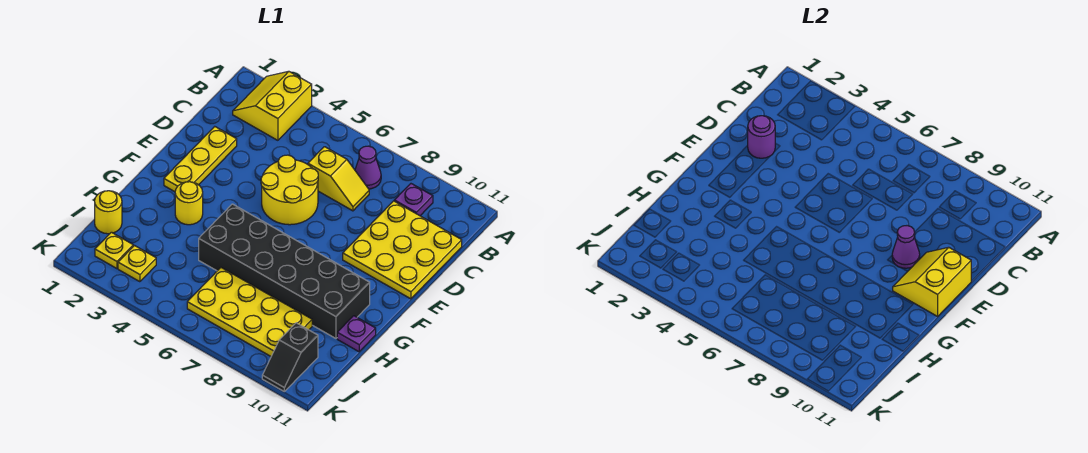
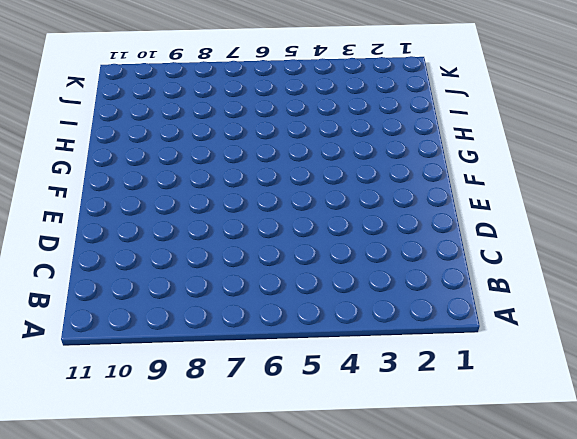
none -> yellow 2x2 slope [233,71,312,140]
none -> purple 1x1 cone [355,146,381,189]
none -> purple 1x1 plate [394,184,433,216]

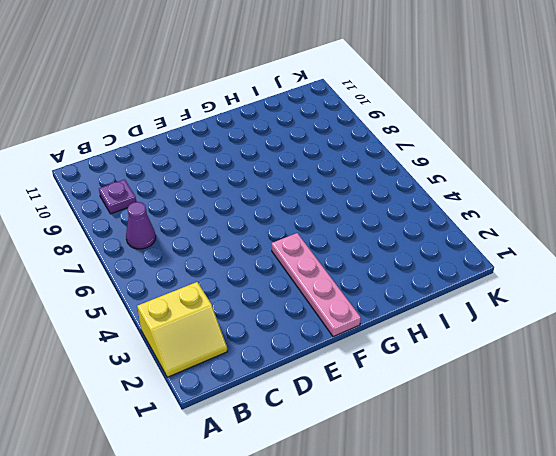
pink 1x4 plate [272,233,361,337] -> yellow 1x3 plate [164,127,237,192]
none -> yellow 1x2 slope [308,147,369,211]
none -> yellow 3x3 plate [343,201,462,299]
none -> yellow 2x2 round brick [261,155,318,225]

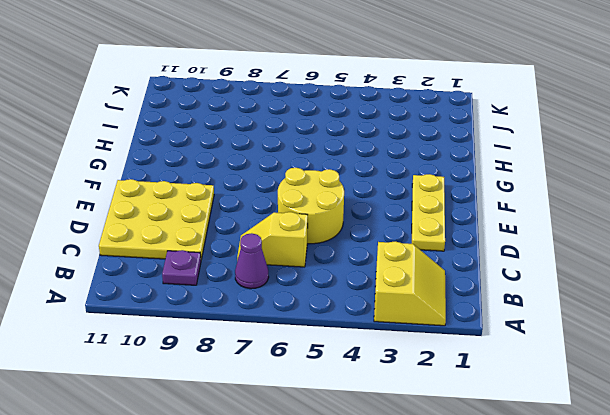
none -> yellow 1x1 round brick [175,182,203,225]
none -> black 2x6 brick [199,204,370,338]
none -> purple 1x1 plate [337,316,376,352]

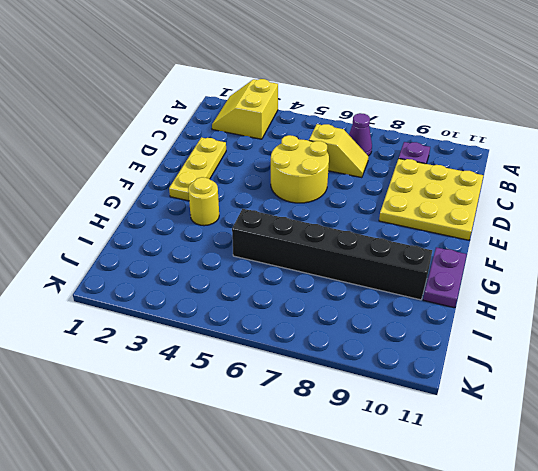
purple 1x2 plate [423,247,467,308] -> purple 1x1 plate [337,316,376,352]
black 1x6 brick [232,209,432,300] -> black 2x6 brick [199,204,370,338]
none -> yellow 1x1 round brick [95,191,122,234]
none -> yellow 2x4 plate [187,268,312,356]
none -> yellow 1x1 plate [95,232,133,269]

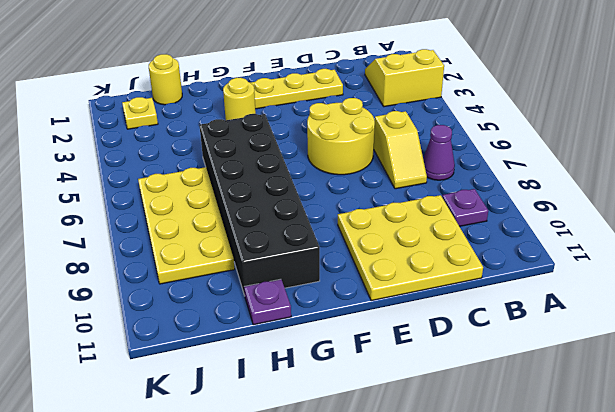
none -> yellow 1x1 plate [118,246,156,282]
none -> black 1x2 slope [262,323,318,391]
none -> purple 1x1 round brick [748,116,775,158]

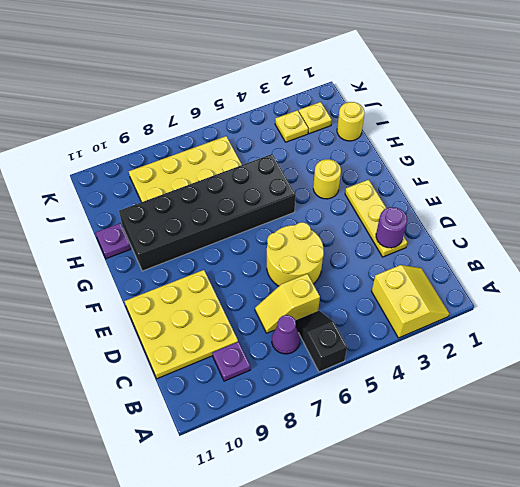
black 1x2 slope [295,311,347,372] -> black 1x2 slope moved to [262,323,318,391]
none -> purple 1x1 cone [892,226,920,268]
none -> yellow 2x2 slope [893,247,971,316]

